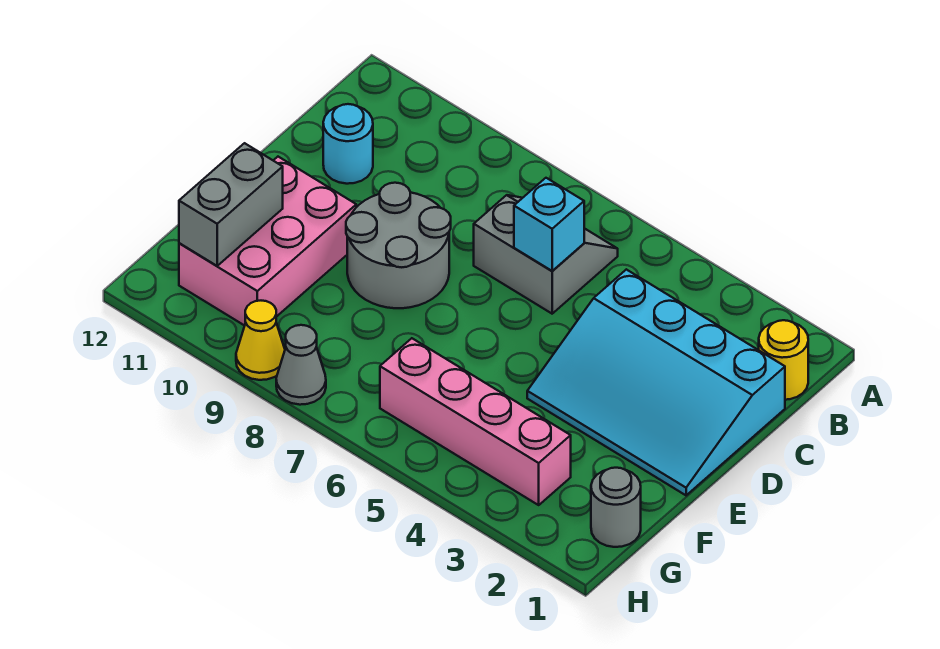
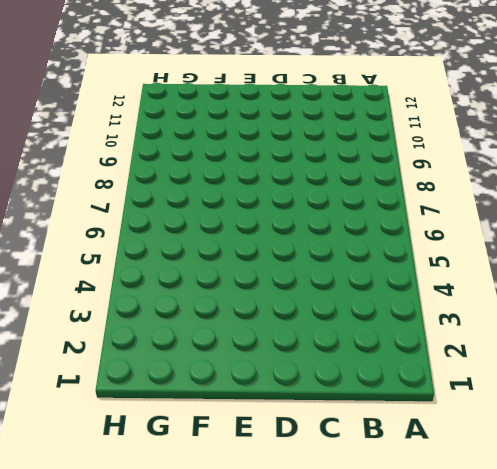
none -> yellow 1x1 round brick [759,320,808,400]
none -> grey 2x2 slope [474,195,618,314]
none -> cyan 3x4 slope [527,269,785,495]

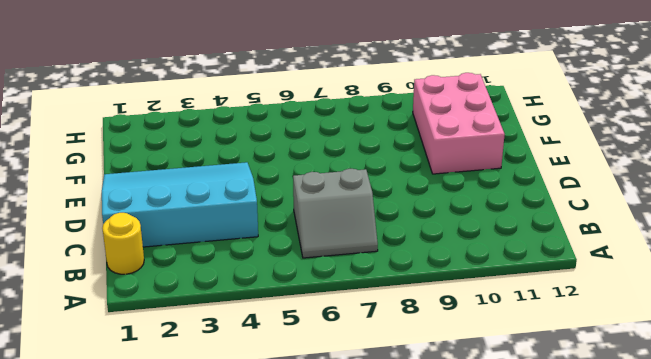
none -> cyan 1x1 round brick [323,104,373,184]
none -> grey 2x2 round brick [346,183,451,308]
none -> grey 1x1 round brick [591,468,641,547]

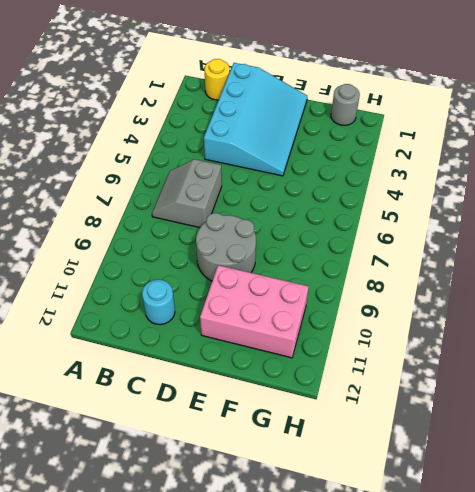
none -> pink 1x4 brick [380,338,571,505]
none -> grey 1x1 cone [276,325,326,405]
none -> yellow 1x1 cone [236,301,285,380]

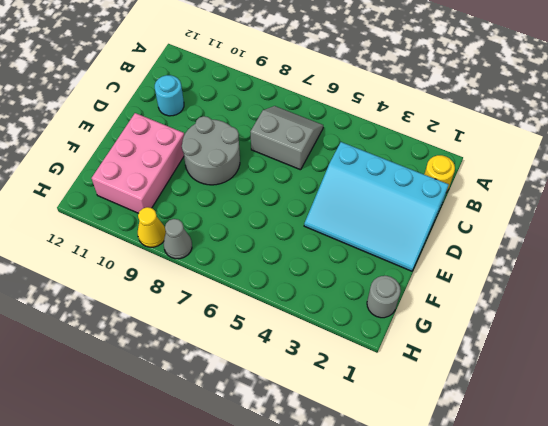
none -> pink 1x4 brick [380,338,571,505]
none -> cyan 1x1 brick [514,178,584,271]
none -> grey 1x2 brick [179,143,283,266]

